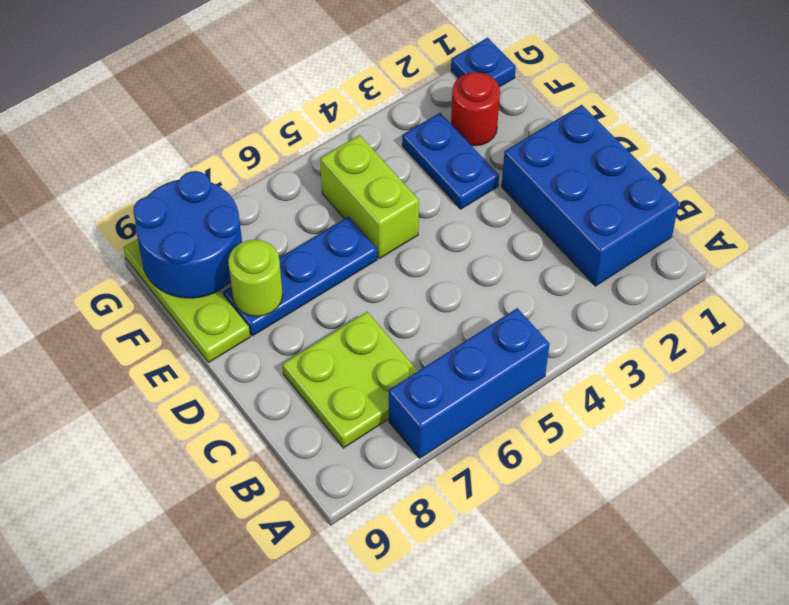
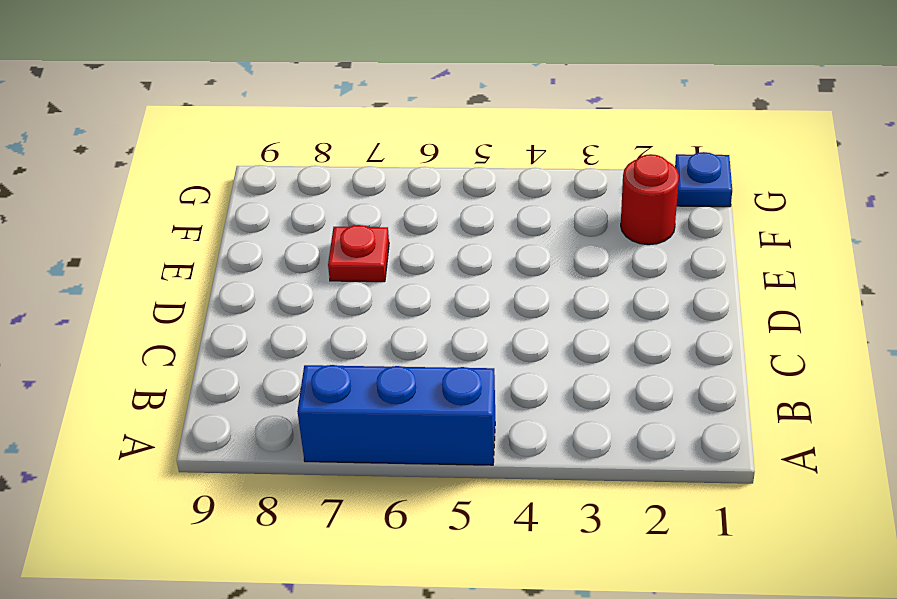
red 1x1 plate [328,225,389,282] -> blue 1x3 plate [223,217,377,336]
none -> blue 2x3 brick [502,105,679,286]
none -> lime 2x2 plate [282,312,418,448]

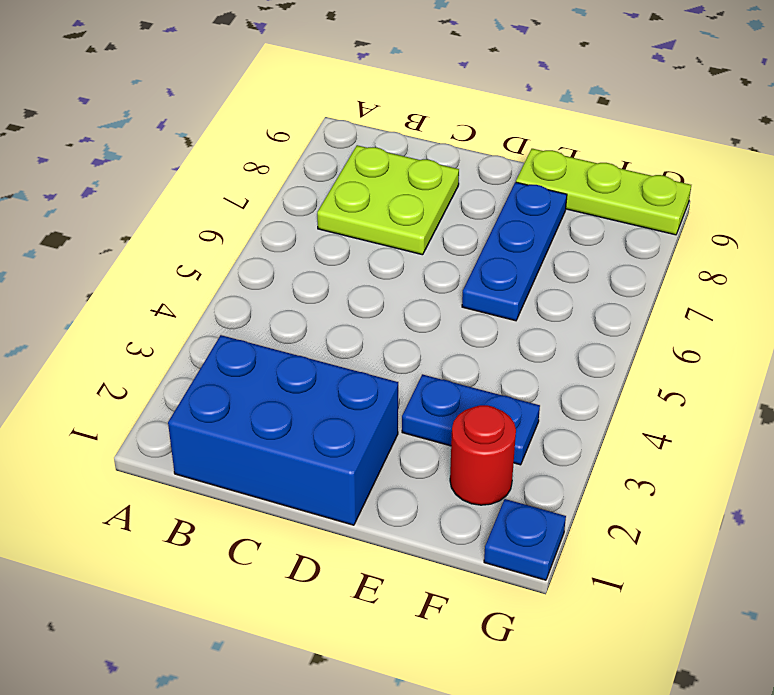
none -> blue 1x3 brick [389,308,549,458]
none -> lime 1x2 brick [320,135,419,259]

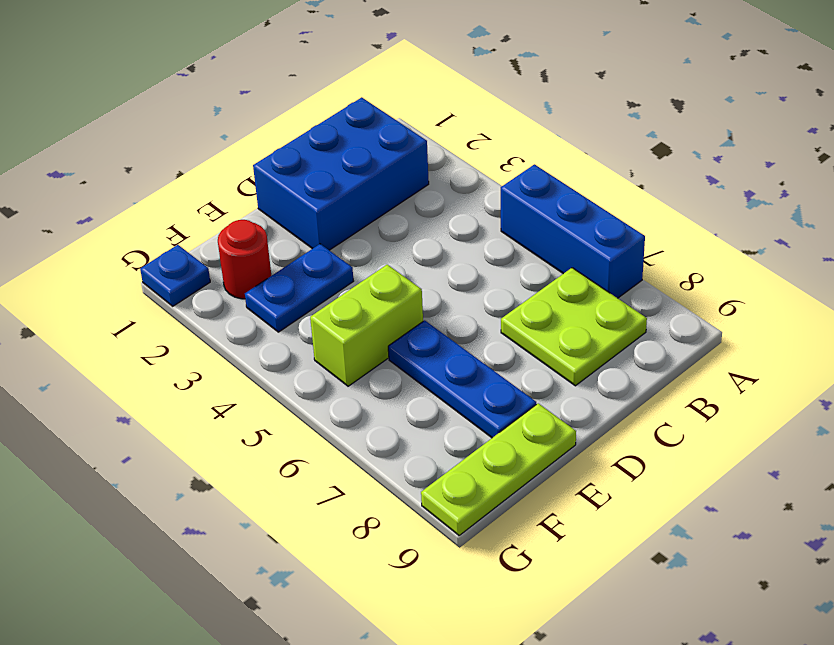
none -> lime 1x1 round brick [228,240,283,317]
none -> blue 2x2 round brick [133,171,242,298]

